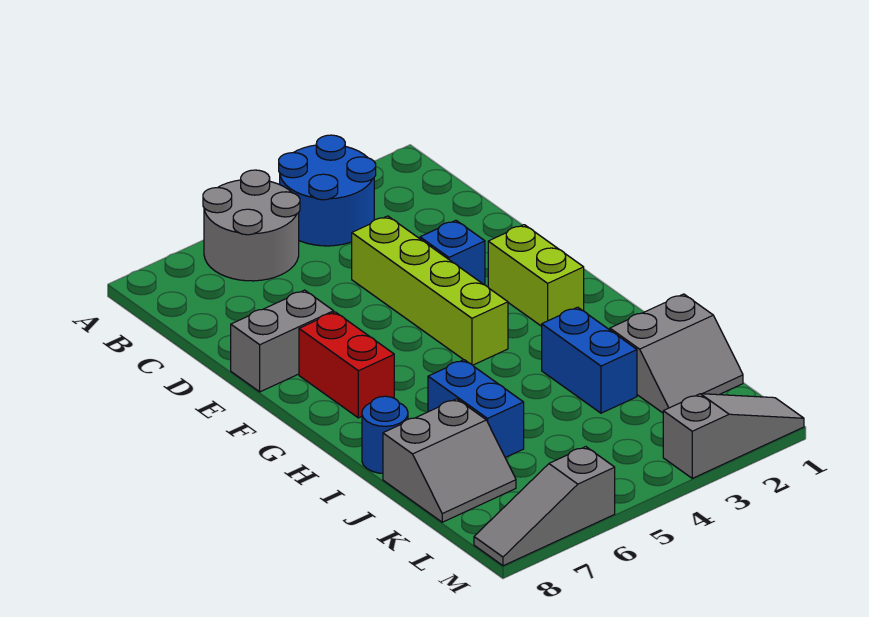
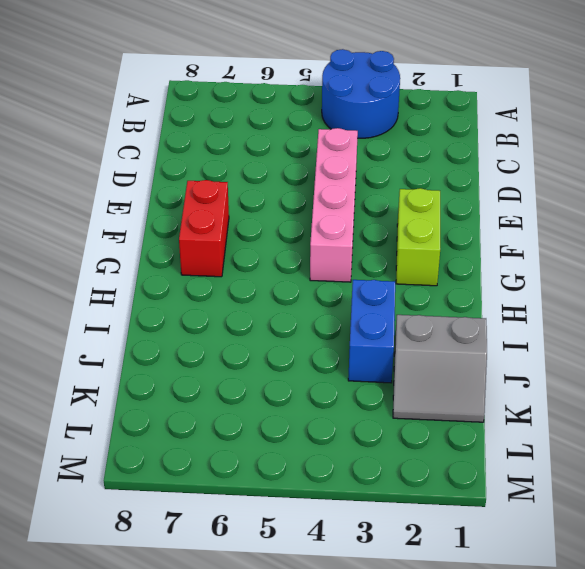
pink 1x4 brick [310,128,358,282] -> lime 1x4 brick [352,216,508,365]
none -> grey 2x2 round brick [203,170,300,281]
none -> blue 1x1 brick [420,220,485,285]
none -> grey 1x2 brick [231,290,334,392]

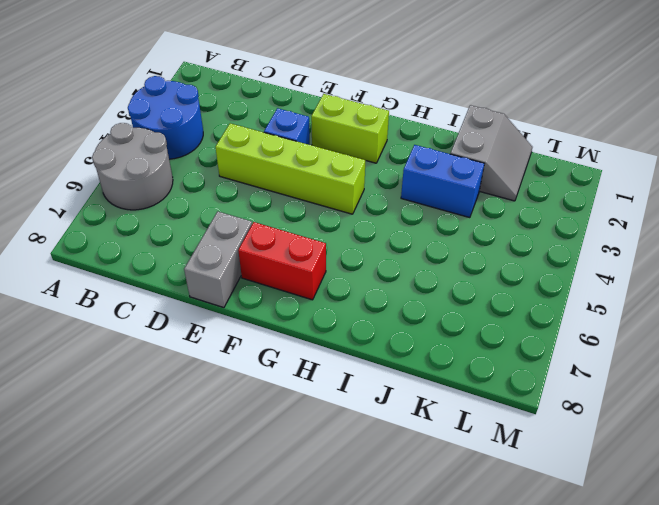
none -> blue 1x2 brick [428,360,524,458]
none -> blue 1x1 round brick [362,396,408,473]
none -> grey 2x2 slope [383,399,516,522]

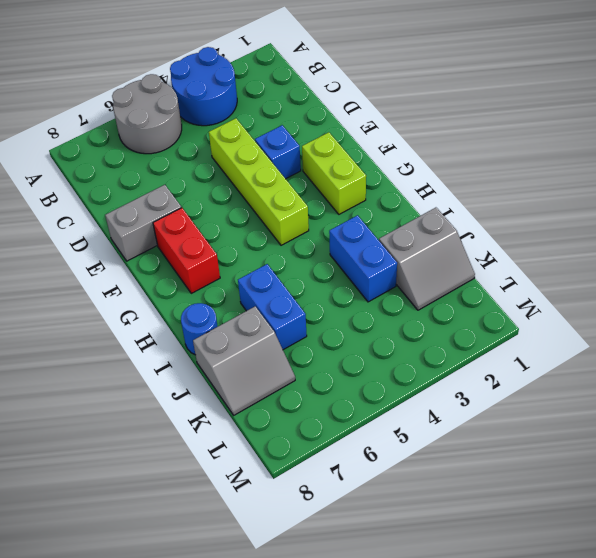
none -> grey 1x3 slope [663,394,804,478]
none -> grey 1x3 slope [474,447,615,566]

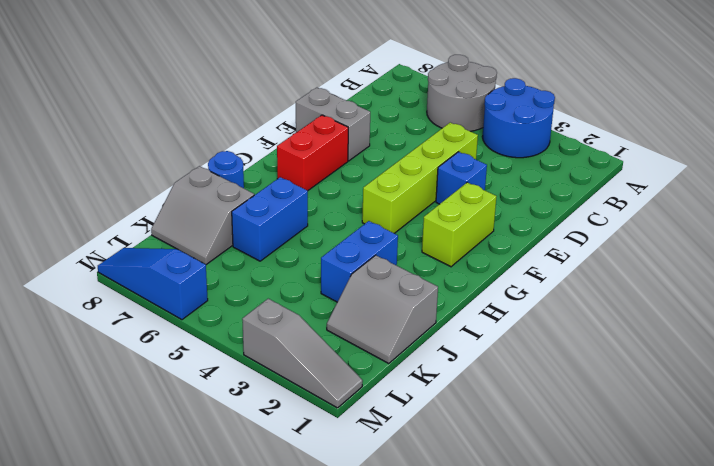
blue 1x3 slope [98,248,208,320] -> grey 1x3 slope [474,447,615,566]

